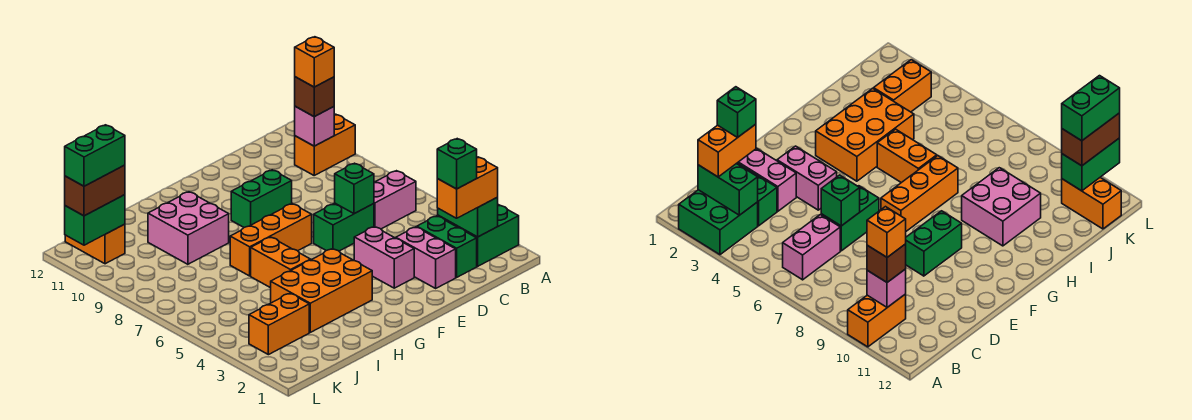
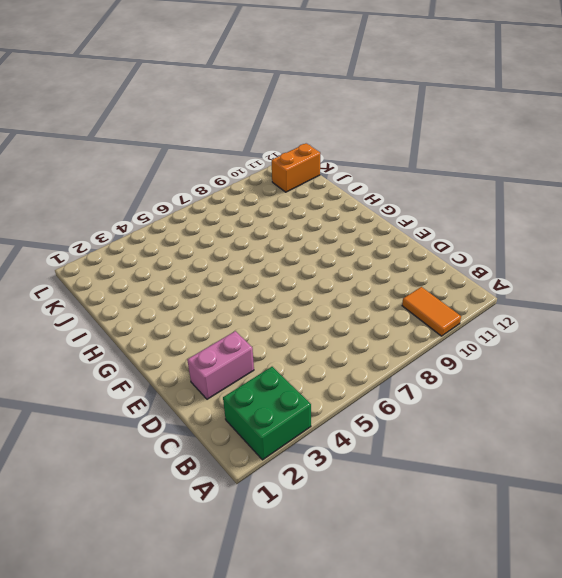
orange 1x2 tile [402,287,461,336] -> orange 1x2 brick [295,114,355,175]
none -> pink 1x2 brick [374,171,416,229]
none -> green 1x2 brick [417,216,477,277]
none -> green 1x2 brick [314,203,374,251]

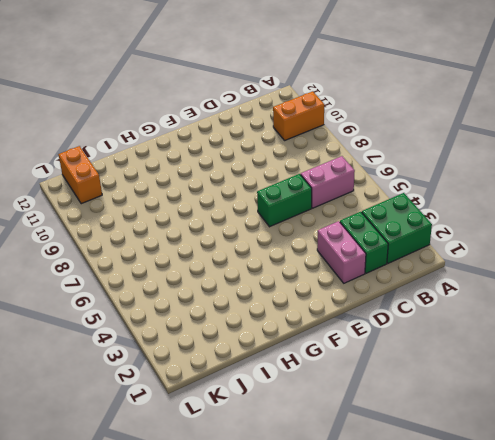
none -> pink 1x2 brick [354,227,414,288]
none -> green 1x2 brick [231,170,292,227]
none -> orange 1x3 brick [230,204,312,276]

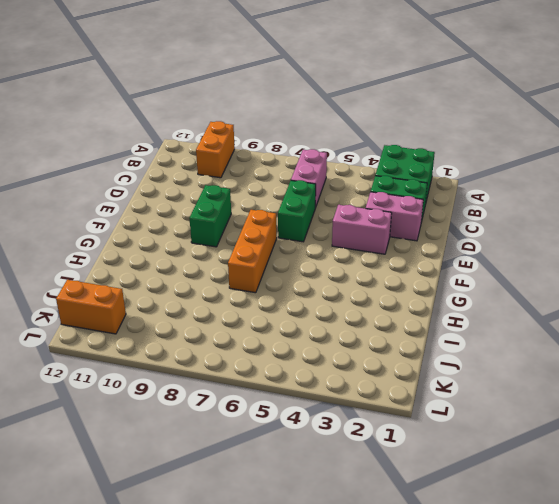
none -> orange 2x3 brick [271,249,372,332]
none -> orange 1x2 brick [251,237,311,288]
none -> pink 2x2 brick [148,192,229,264]

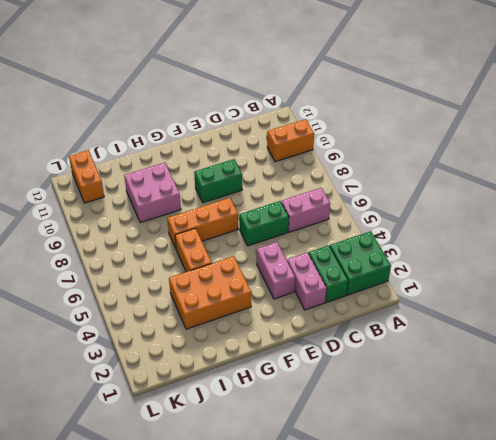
none -> orange 1x2 brick [249,293,309,355]
none -> green 1x2 brick [438,198,498,237]
none -> pink 1x1 brick [295,106,334,146]

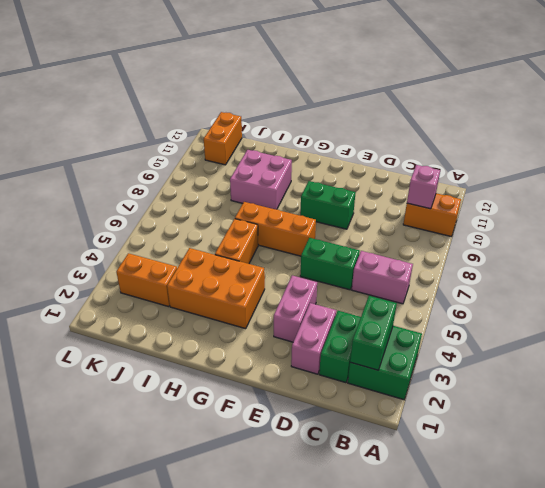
none -> green 1x1 brick [335,163,374,214]
none -> green 1x2 brick [65,195,125,245]
none -> orange 1x2 brick [437,157,498,218]

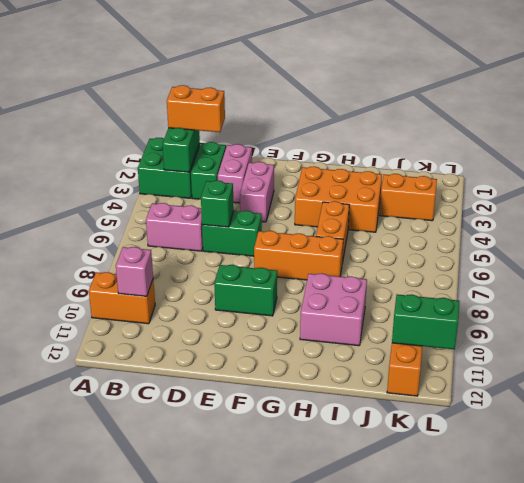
none -> brown 1x1 brick [295,77,334,117]
none -> brown 1x2 brick [65,165,125,216]
none -> orange 1x1 brick [295,37,334,87]

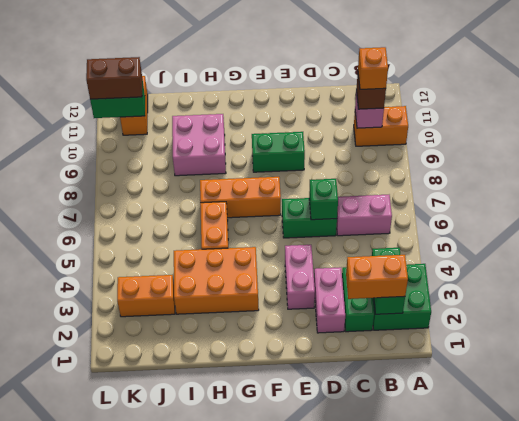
none -> green 1x1 brick [437,139,477,189]
none -> green 1x2 brick [65,125,125,186]

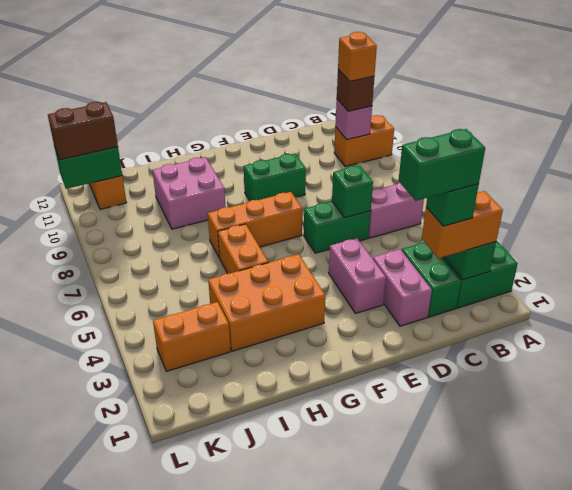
green 1x2 brick [398,129,485,201] -> green 1x2 brick moved to [65,125,125,186]

